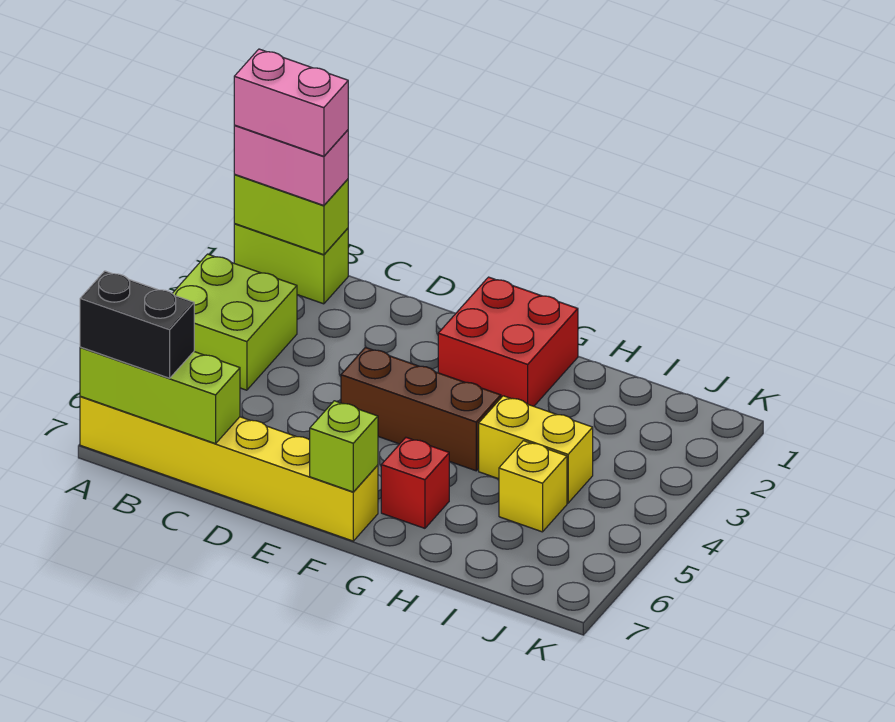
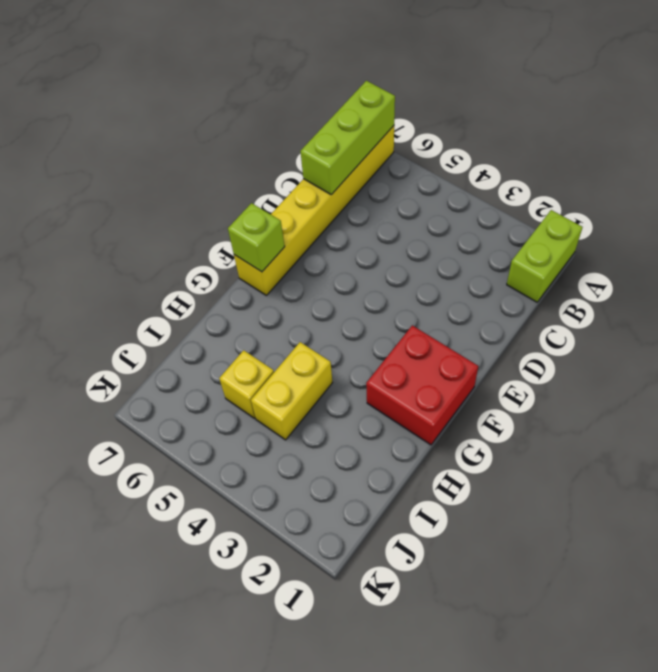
none -> lime 2x2 brick [172,254,297,390]
none -> brown 1x3 brick [341,347,501,471]
none -> red 1x1 brick [381,437,449,528]

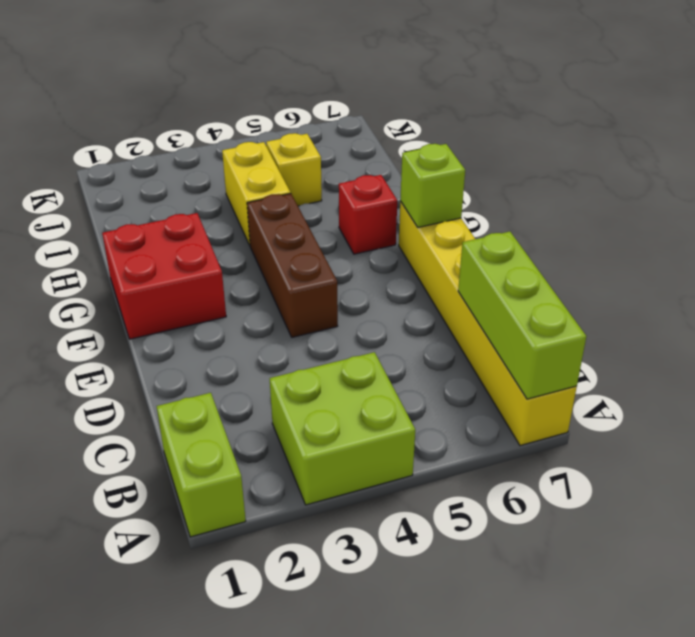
none -> lime 1x2 brick [234,174,348,255]
none -> pink 1x2 brick [234,125,348,206]
none -> black 1x2 brick [80,271,194,378]

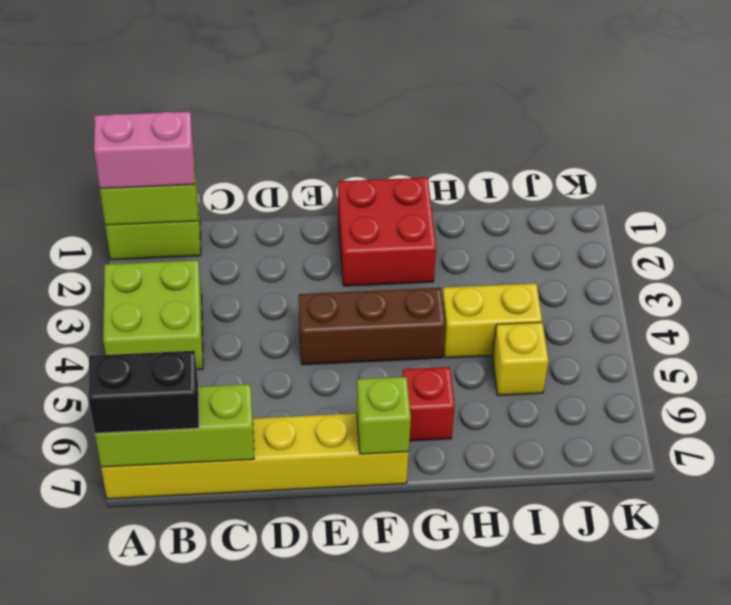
none -> pink 1x2 brick [234,49,348,156]

